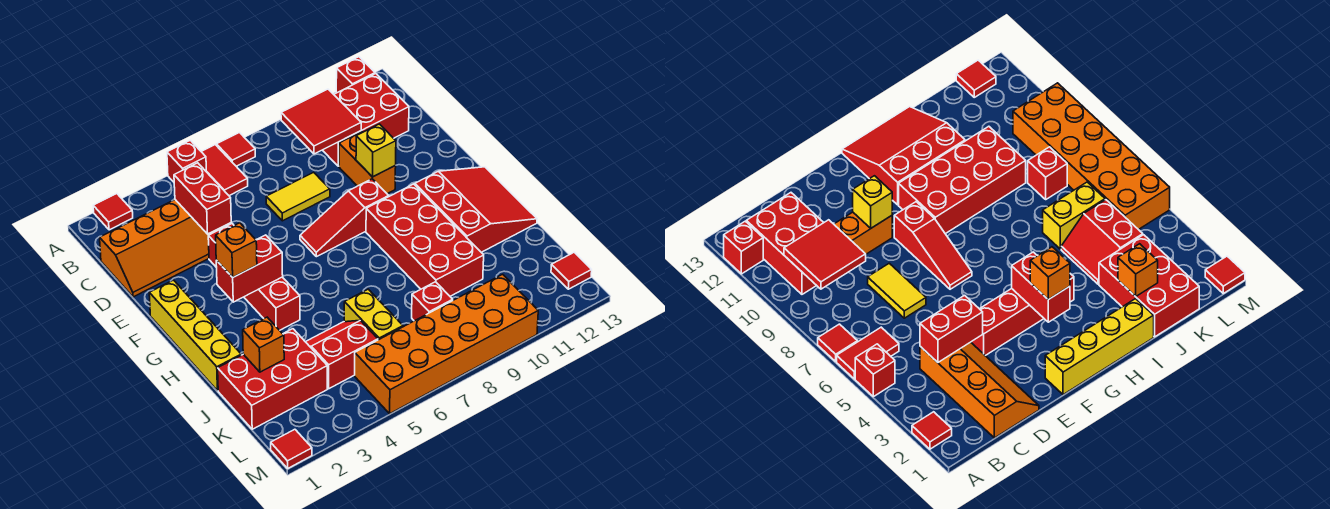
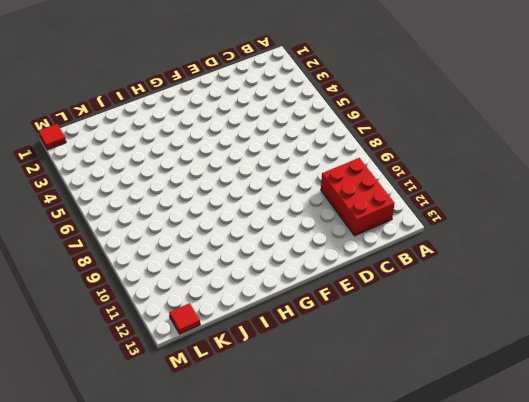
none -> red 1x1 tile [93,194,133,230]
none -> red 1x1 brick [167,140,206,182]
none -> red 1x2 tile [201,145,248,196]

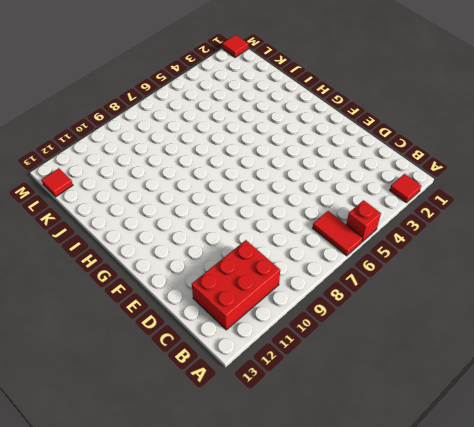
none -> red 1x1 tile [217,133,255,166]
none -> red 1x1 brick [336,57,375,93]
none -> orange 2x4 slope [100,200,225,297]

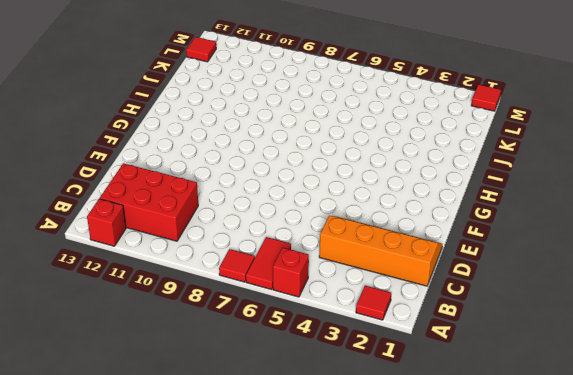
none -> yellow 1x2 tile [266,172,330,221]
none -> orange 1x2 brick [339,132,396,194]
none -> red 1x4 brick [208,224,300,330]

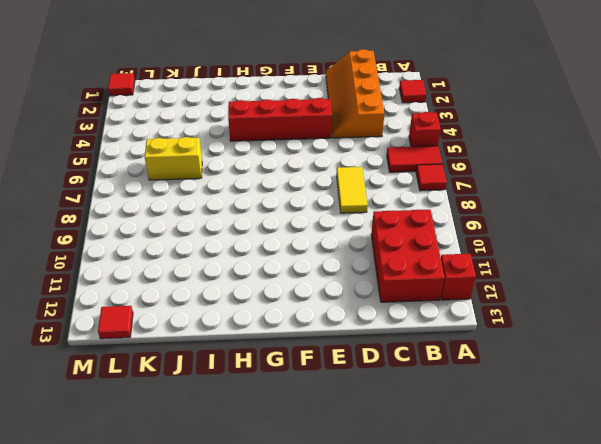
none -> orange 1x2 brick [339,132,396,194]
none -> yellow 1x4 brick [149,280,241,391]
none -> red 1x3 slope [300,179,389,257]

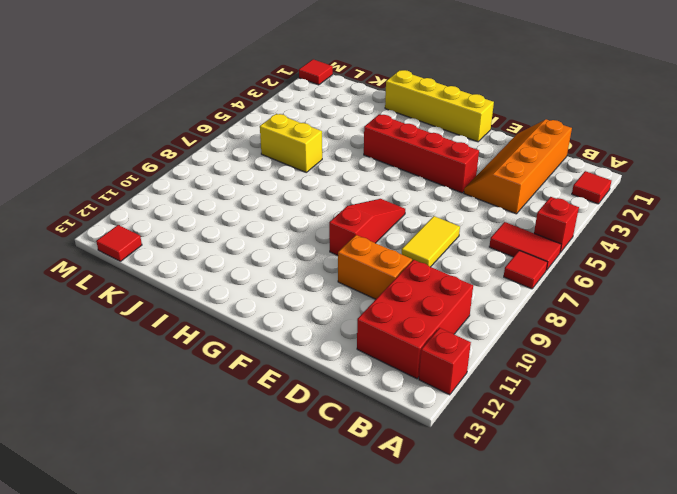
none -> red 2x4 brick [366,184,484,296]
none -> red 3x3 slope [415,167,537,252]
none -> red 2x3 brick [218,329,327,429]

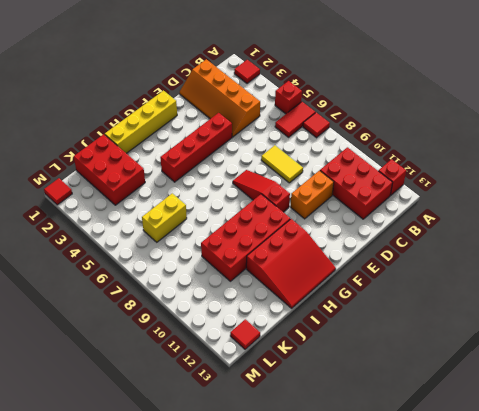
none -> red 2x2 slope [306,320,378,389]
none -> red 1x1 brick [412,282,453,321]
none -> orange 2x6 brick [355,274,538,414]

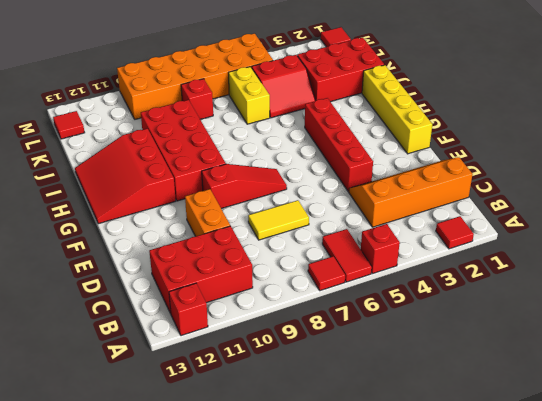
none -> red 2x2 tile [281,89,361,154]
none -> red 1x2 brick [174,163,231,234]
none -> yellow 1x1 brick [356,124,396,177]

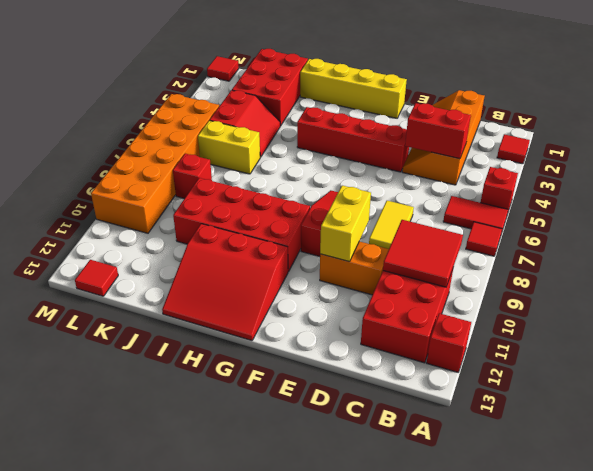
yellow 1x2 brick [320,186,371,262] -> yellow 1x1 brick [356,124,396,177]
none -> red 1x2 brick [216,235,283,302]
none -> orange 1x1 brick [243,317,284,372]
none -> orange 1x1 brick [216,223,257,277]

